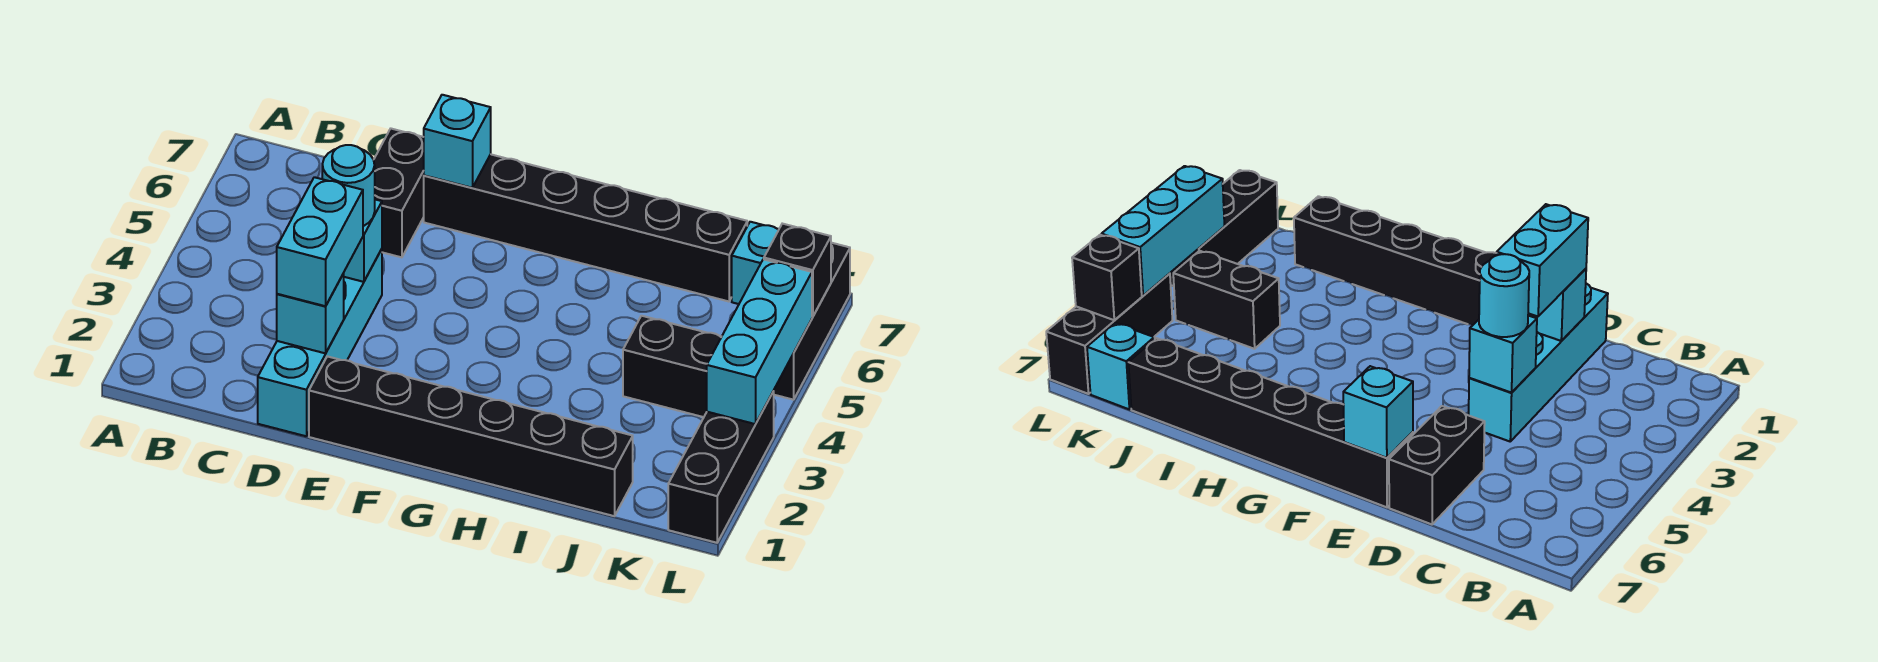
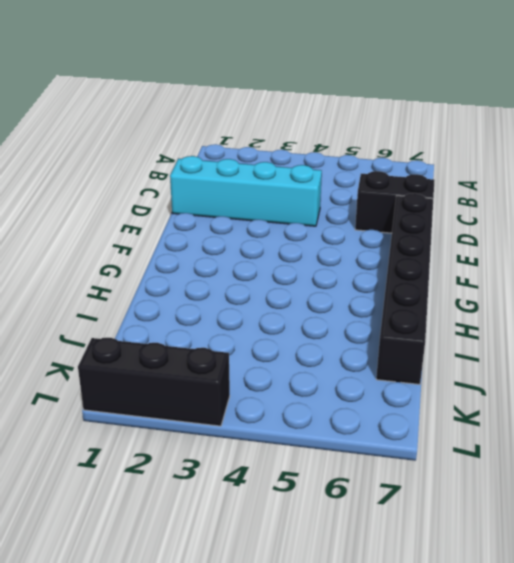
none -> black 1x6 brick [309,356,633,516]
none -> black 1x2 brick [623,316,722,417]
none -> cyan 1x1 brick [732,222,779,304]

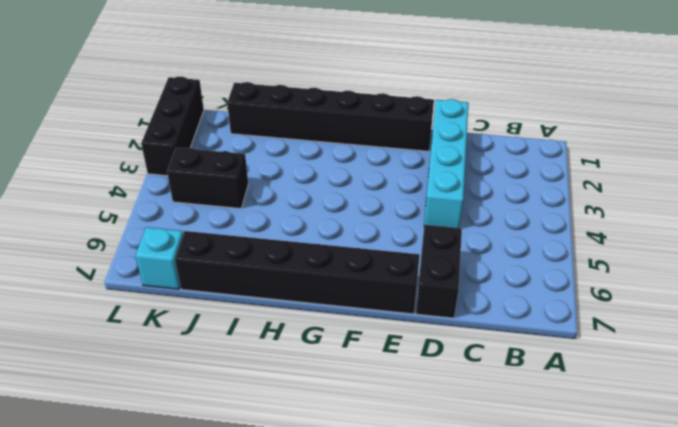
none -> black 1x3 brick [774,243,850,400]
none -> cyan 1x1 brick [277,274,344,353]
none -> cyan 1x1 brick [343,200,382,282]

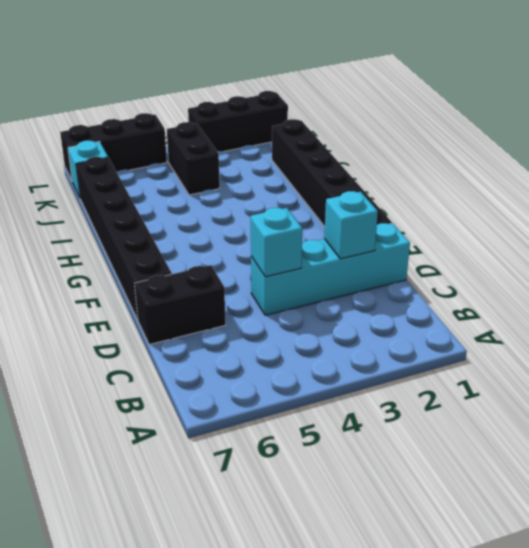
none -> cyan 1x1 brick [424,95,491,188]
none -> cyan 1x3 brick [707,259,812,424]
none -> black 1x1 brick [764,224,831,317]

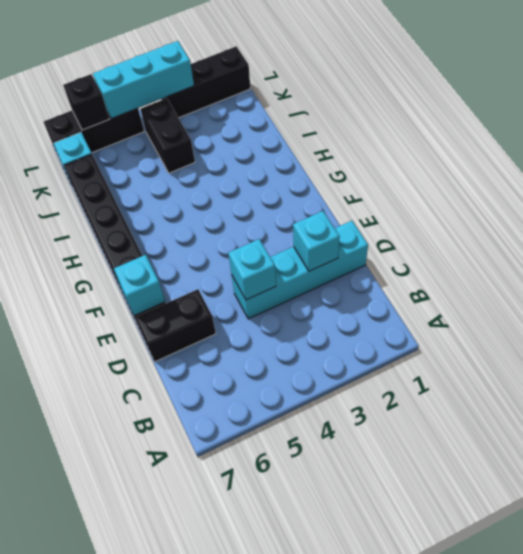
none -> black 1x6 brick [309,356,633,516]
none -> cyan 1x2 brick [277,177,363,306]
none -> cyan 1x1 round brick [322,145,375,226]

